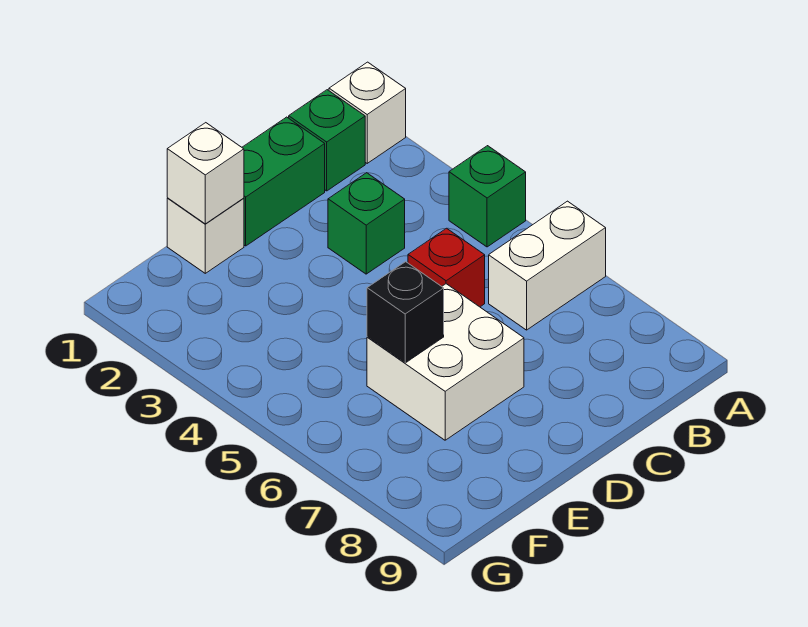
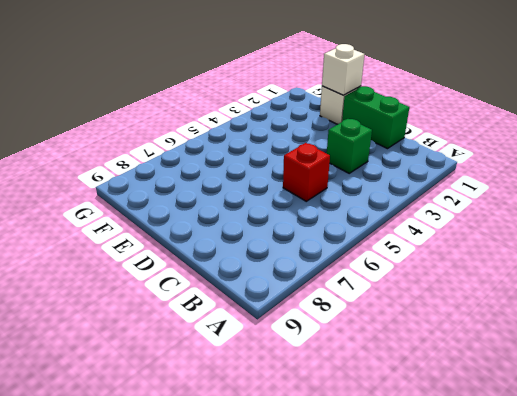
none -> white 1x1 brick [329,62,406,163]
none -> green 1x1 brick [449,146,526,247]

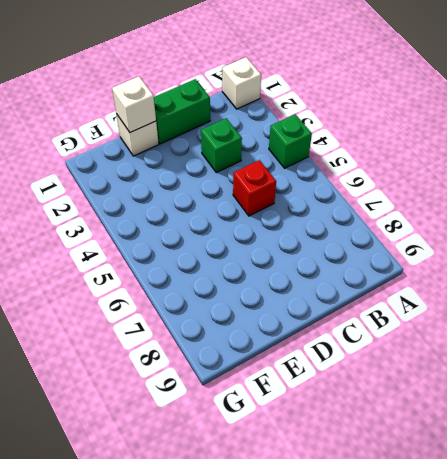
none -> white 1x2 brick [489,201,606,330]
none -> green 1x1 brick [289,90,365,191]

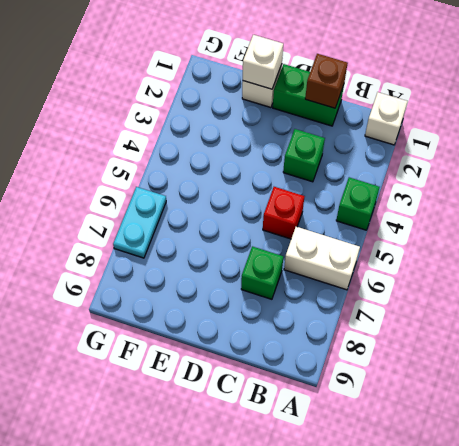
brown 1x1 brick [305,54,348,108] -> none
green 1x1 brick [241,246,283,299] -> green 1x1 brick moved to [289,90,365,191]
cyan 1x2 plate [113,187,166,258] -> none
none -> white 2x2 brick [367,284,524,440]
none -> black 1x1 brick [367,262,444,363]

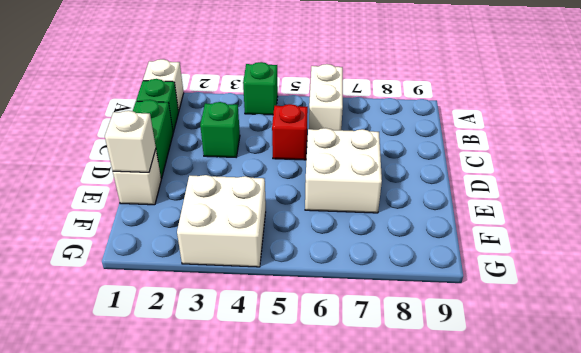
white 2x2 brick [177,175,266,267] -> none
none -> black 1x1 brick [367,262,444,363]

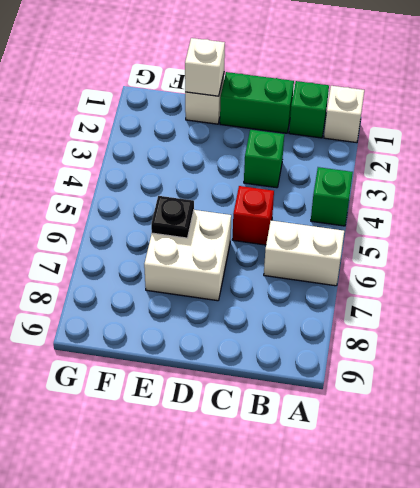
black 1x1 plate [151,196,194,238] -> black 1x1 brick [367,262,444,363]

